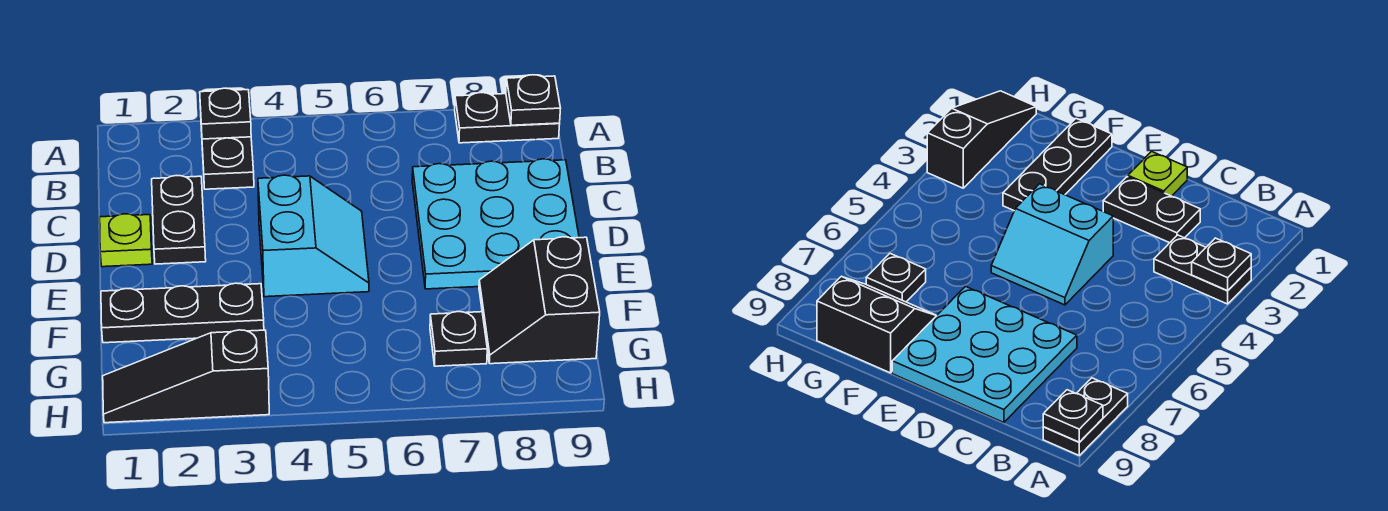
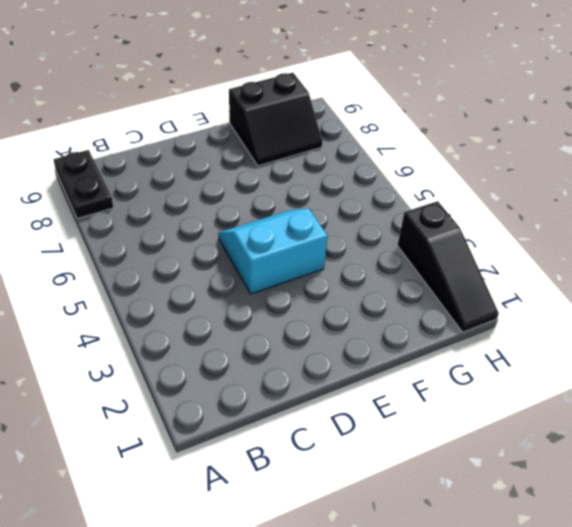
none -> black 1x2 plate [201,129,254,189]
none -> black 1x2 plate [152,176,206,264]
none -> cyan 3x3 plate [412,159,579,289]

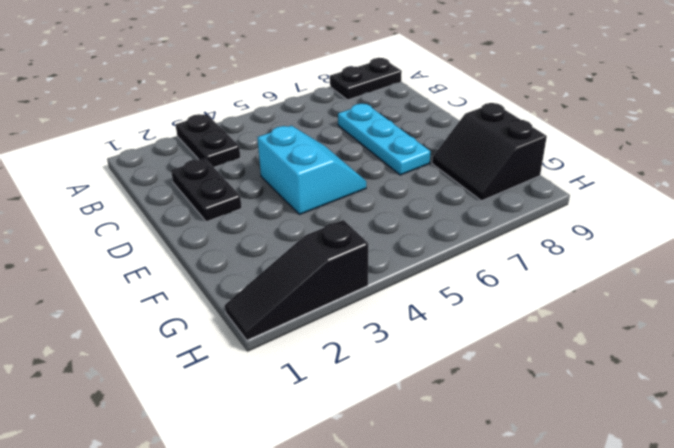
cyan 1x3 plate [338,104,430,175] -> cyan 3x3 plate [412,159,579,289]
none -> lime 1x1 plate [100,214,152,267]
none -> black 1x3 plate [101,283,264,343]
none -> black 1x1 plate [430,312,487,366]

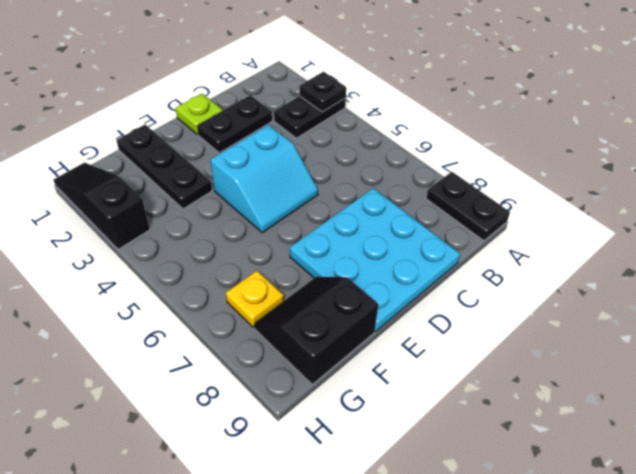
yellow 1x1 plate [226,271,284,327] -> black 1x1 plate [430,312,487,366]
none -> black 1x1 plate [506,75,560,125]

